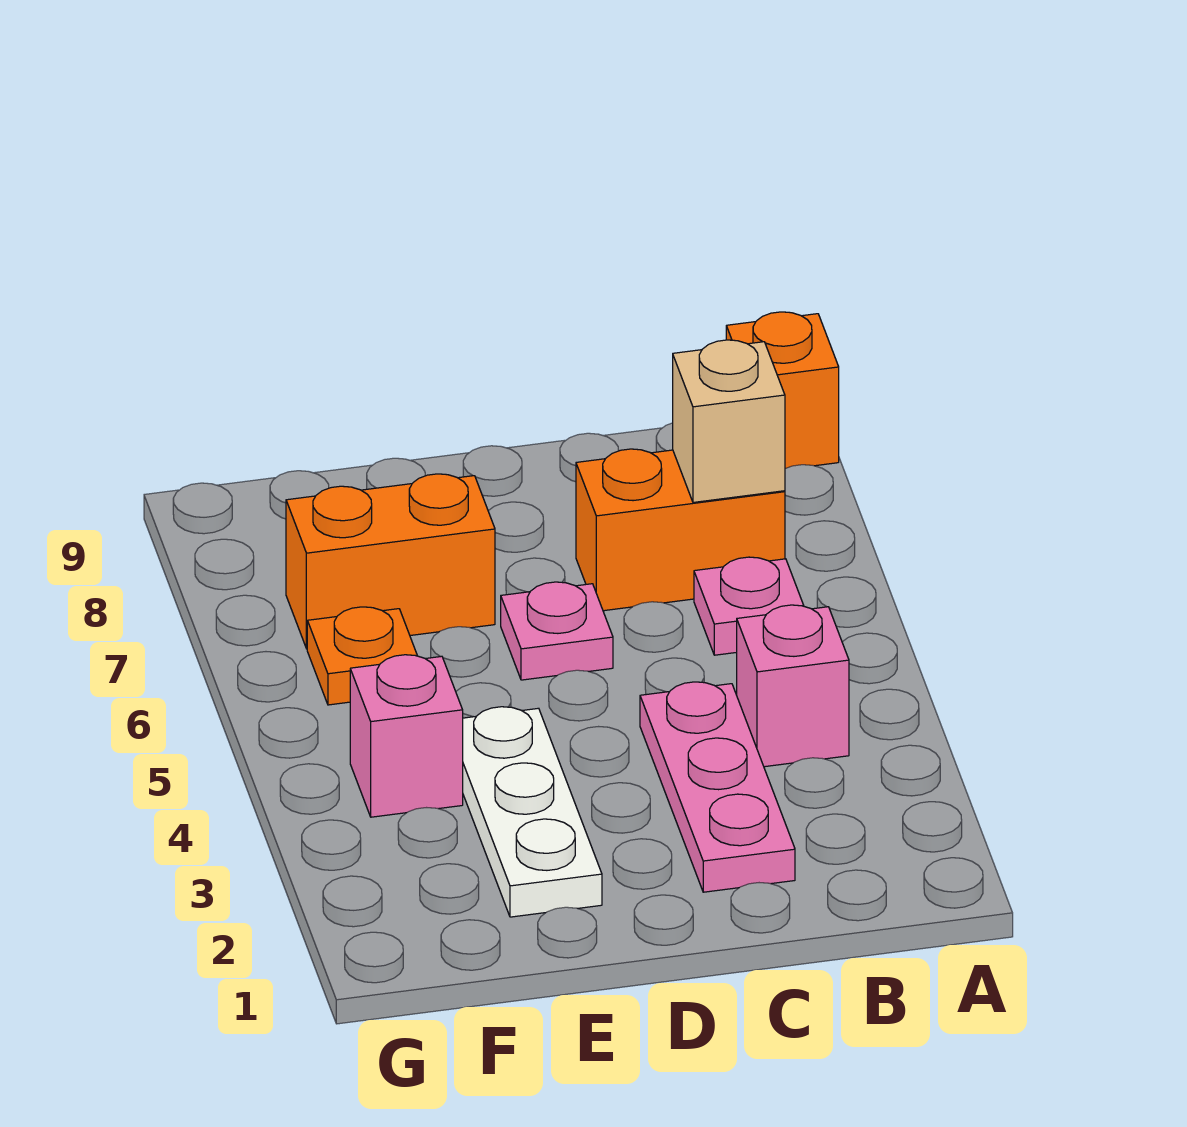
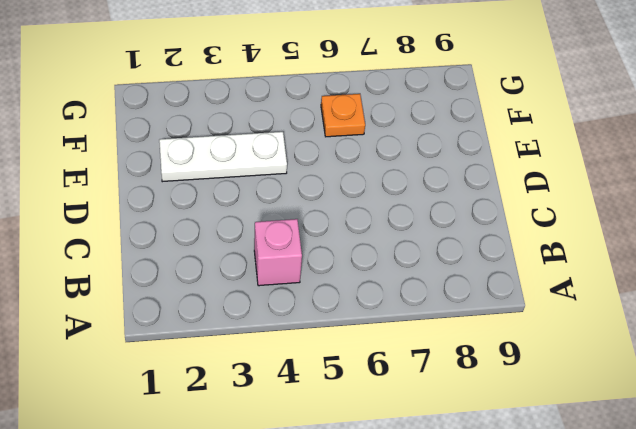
none -> orange 1x1 brick [726,312,839,469]
none -> pink 1x1 plate [694,557,804,655]

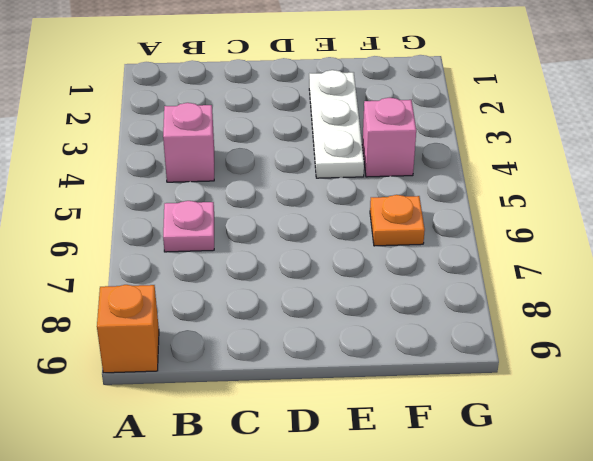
none -> orange 1x2 brick [576,449,785,611]
none -> pink 1x3 plate [640,682,795,892]

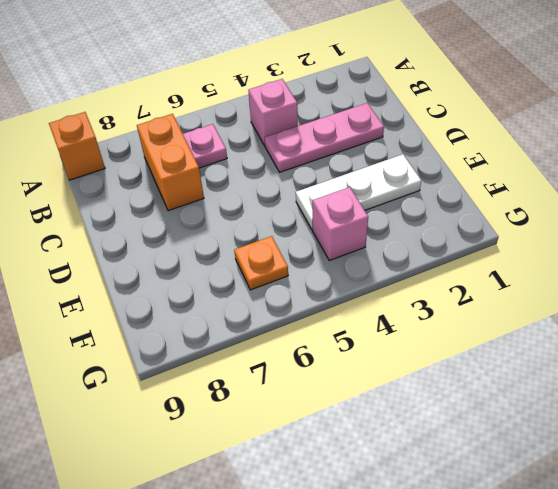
none -> pink 1x1 plate [501,582,613,680]
none -> orange 1x2 brick [286,474,495,649]

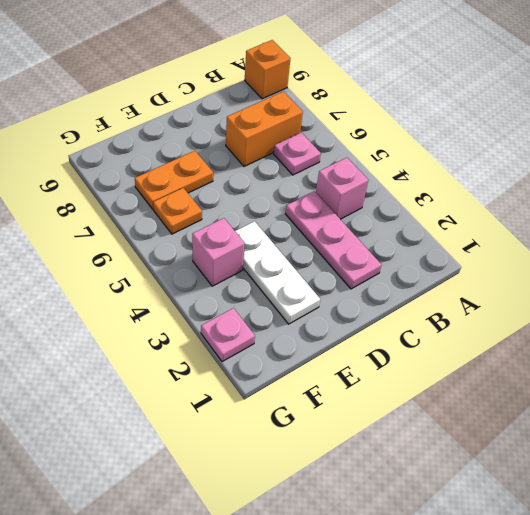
orange 1x2 plate [135,151,213,209] -> orange 1x2 brick [286,474,495,649]
pink 1x1 plate [201,308,255,362] -> pink 1x1 plate moved to [501,582,613,680]
none -> tan 1x1 brick [673,340,785,502]

